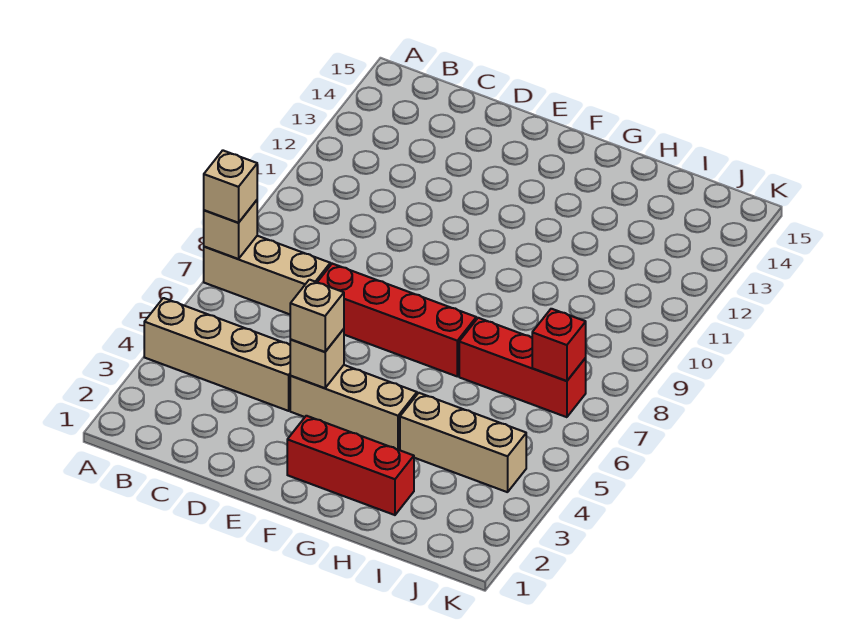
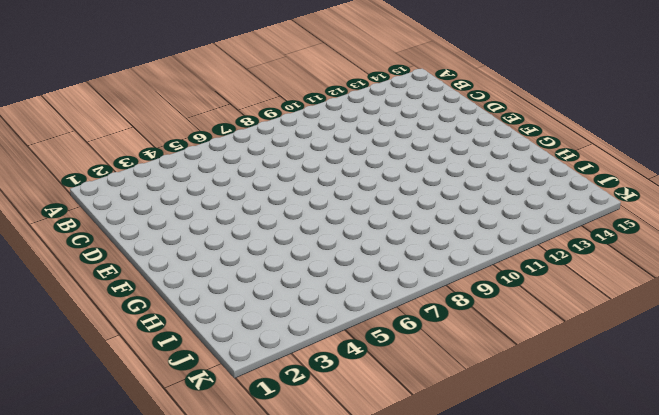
none -> tan 1x4 brick [144,298,291,411]
none -> tan 1x3 brick [204,236,330,314]
none -> red 1x4 brick [317,264,476,376]

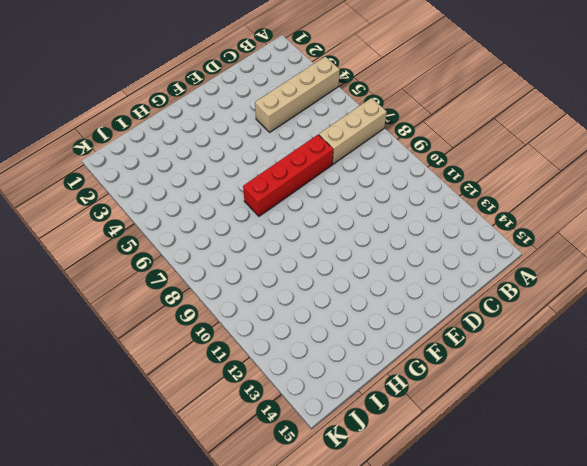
none -> tan 1x3 brick [290,365,417,450]
none -> red 1x3 brick [287,416,414,515]
none -> tan 1x3 brick [400,393,526,492]

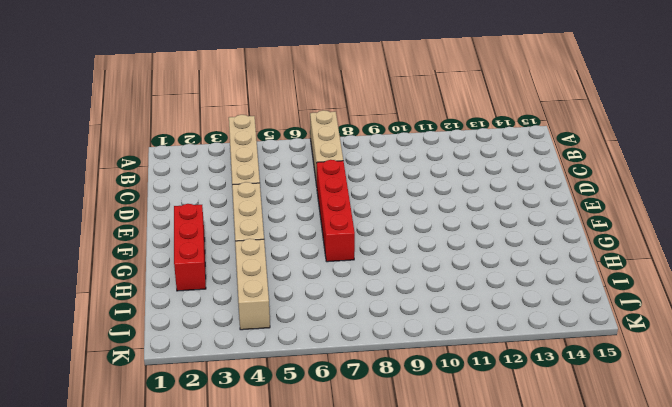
none -> red 1x3 brick [459,318,586,417]
none -> tan 1x1 brick [204,200,257,259]
none -> tan 1x1 brick [290,329,344,388]

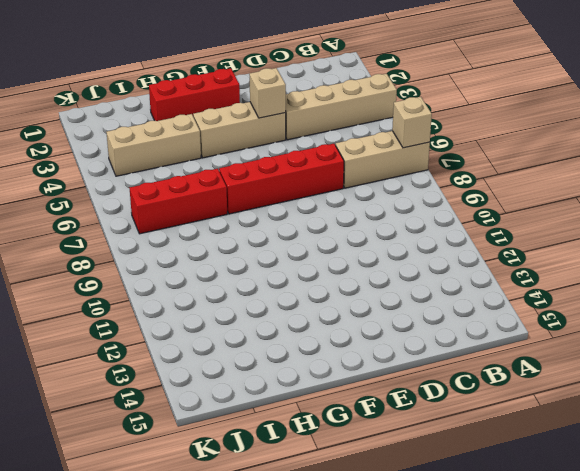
none -> red 1x1 brick [532,309,586,381]
none -> tan 1x1 brick [204,150,257,223]
none -> tan 1x1 brick [290,280,344,352]

